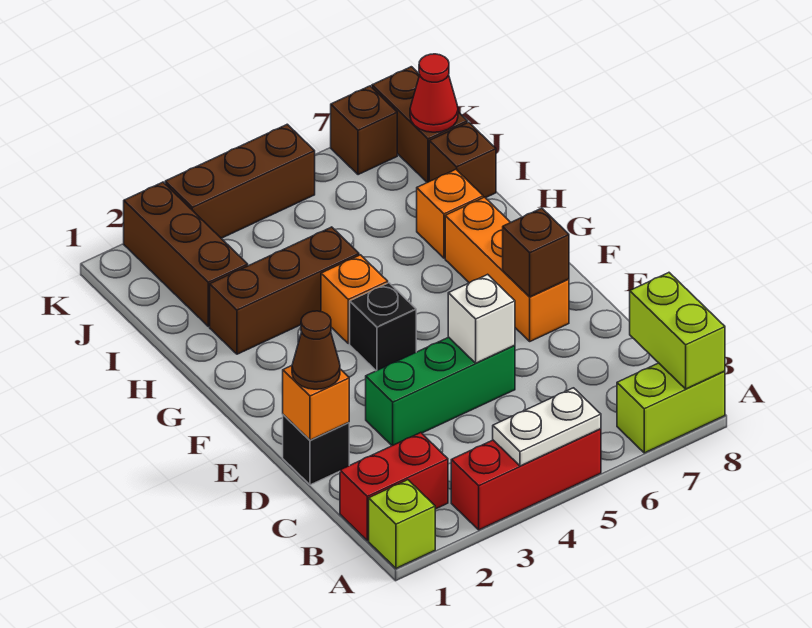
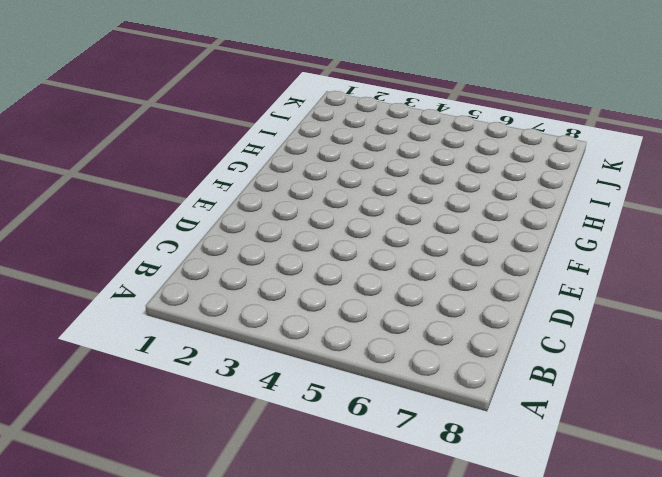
none -> lime 1x1 brick [369,480,435,568]
none -> red 1x3 brick [451,429,601,530]
none -> lime 1x2 brick [617,363,725,453]

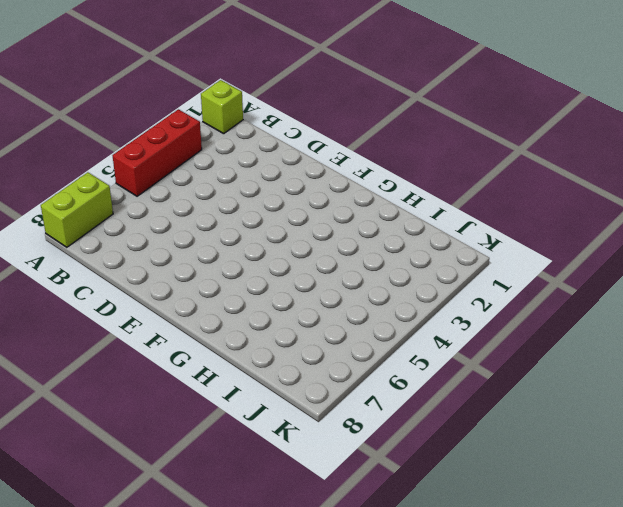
none -> red 1x2 brick [340,433,448,541]
none -> black 1x1 brick [283,415,349,485]
none -> green 1x3 brick [366,337,515,446]

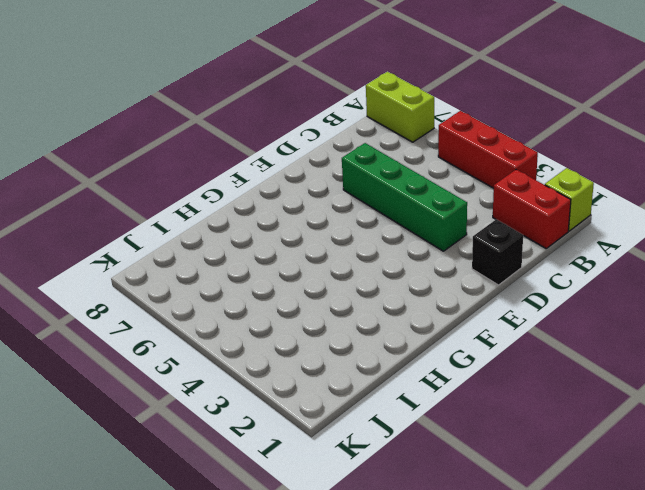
green 1x4 brick [342,143,467,251] -> green 1x3 brick [366,337,515,446]
none -> orange 1x3 brick [445,197,569,341]
none -> black 1x1 brick [350,283,416,371]
none -> orange 1x1 brick [321,255,388,344]

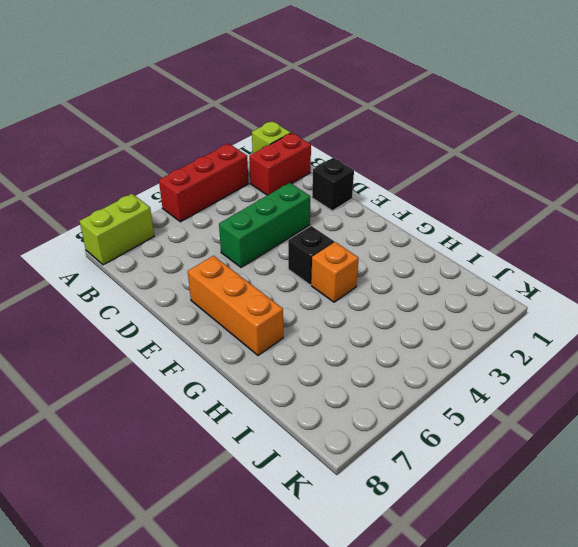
none -> brown 1x3 brick [210,227,359,354]
none -> orange 1x1 brick [417,169,483,258]
none -> brown 1x3 brick [124,182,248,326]

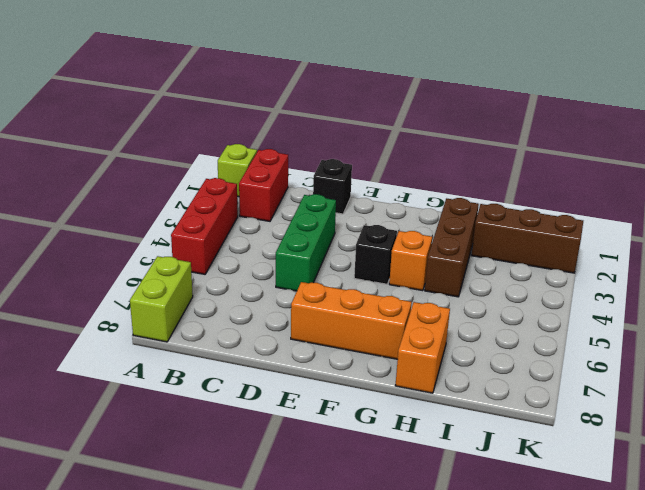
orange 1x2 brick [395,302,450,393] -> orange 1x1 brick [417,169,483,258]
none -> brown 1x1 brick [429,122,496,198]
none -> brown 1x2 brick [372,67,467,183]
none -> brown 1x3 brick [165,124,315,238]

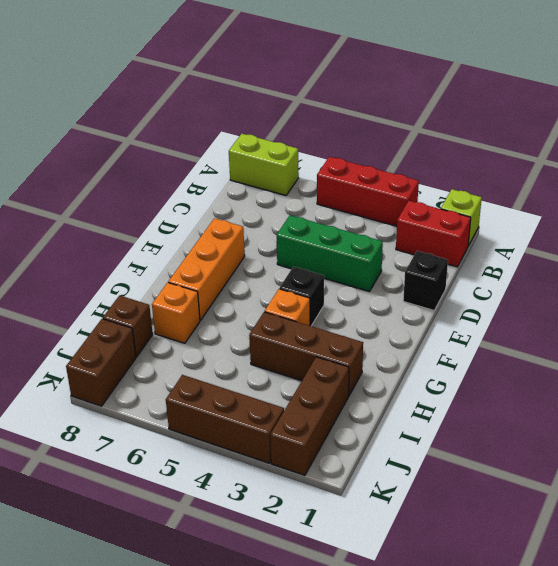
none -> brown 1x1 brick [331,86,397,175]
none -> white 1x2 plate [493,388,601,466]
none -> lime 1x2 brick [630,273,725,389]

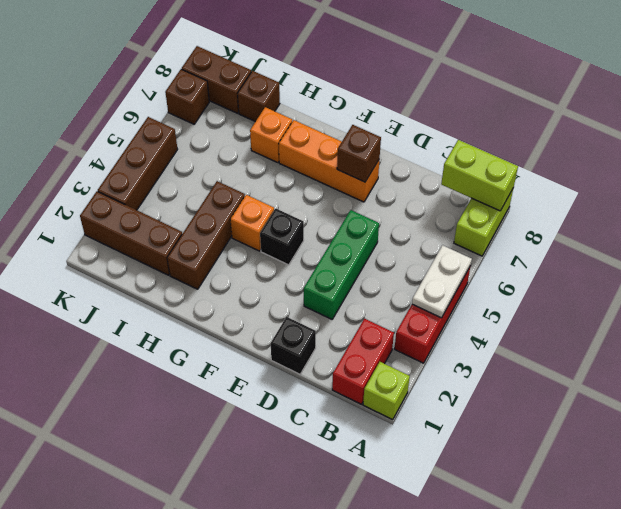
none -> orange 1x1 brick [283,366,349,440]
none -> white 1x1 brick [448,274,515,363]
none -> red 1x1 cone [410,54,458,132]

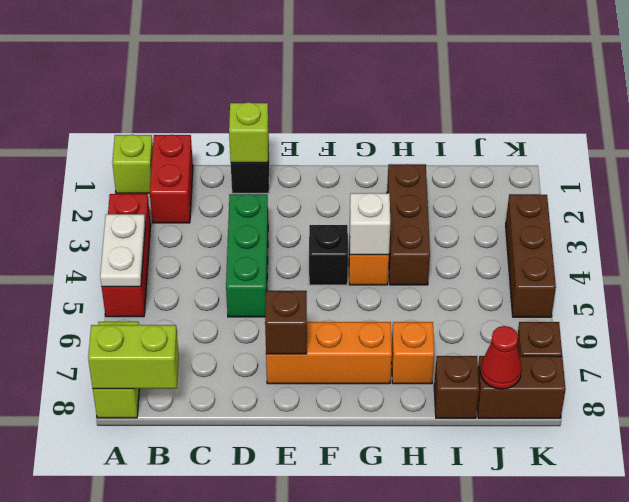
lime 1x1 brick [229,102,269,163] -> orange 1x1 brick [283,366,349,440]
white 1x1 brick [350,193,390,255] -> white 1x1 brick moved to [448,274,515,363]
none -> brown 1x3 brick [124,182,248,326]
none -> brown 1x1 cone [292,311,340,389]

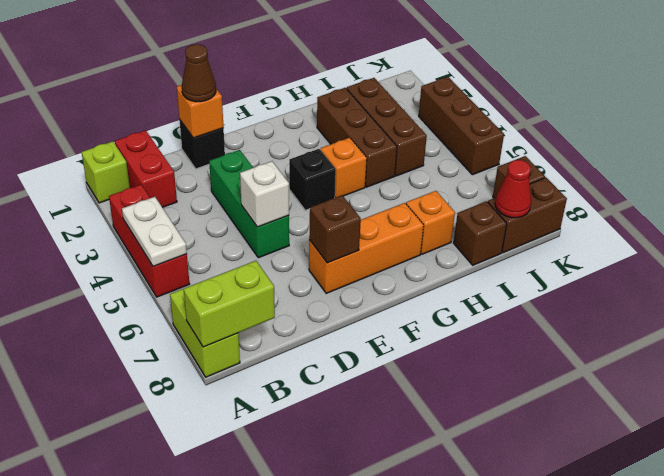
brown 1x3 brick [347,78,427,176] -> brown 1x3 brick turned to [124,182,248,326]

